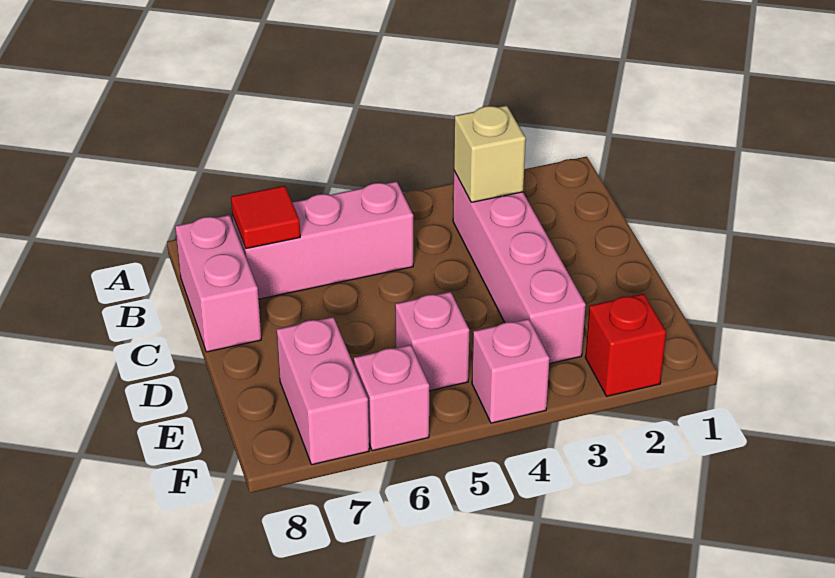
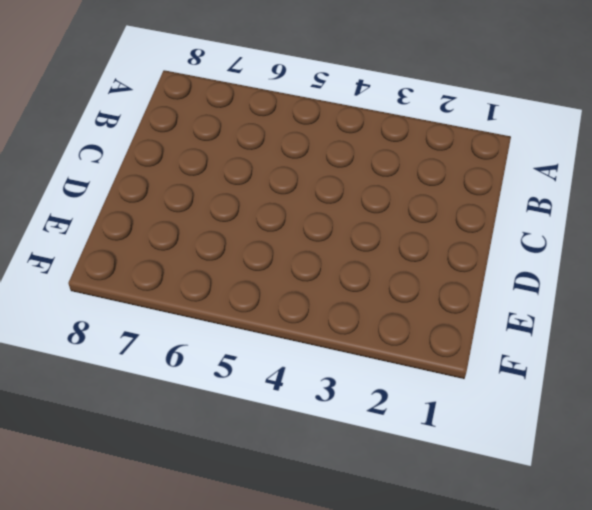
none -> pink 1x4 brick [453,171,586,364]
none -> pink 1x3 brick [232,181,413,299]

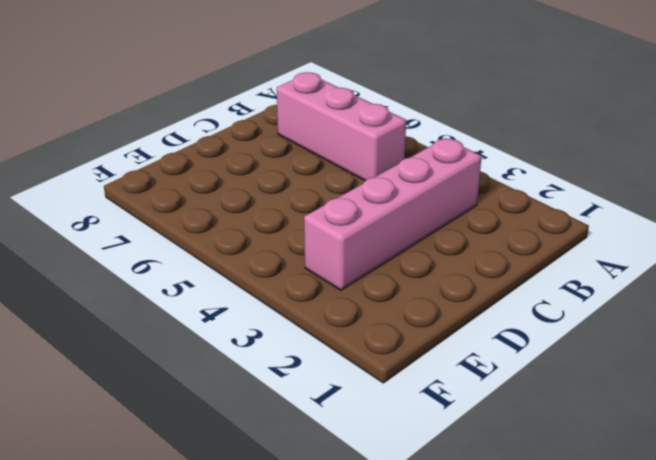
none -> pink 1x2 brick [175,215,261,352]
none -> pink 1x1 brick [395,292,469,391]

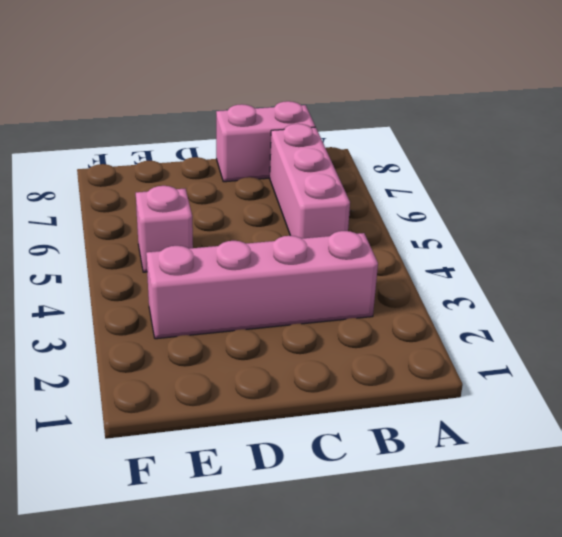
none -> pink 1x2 brick [277,317,369,465]
none -> red 1x1 brick [585,294,666,396]

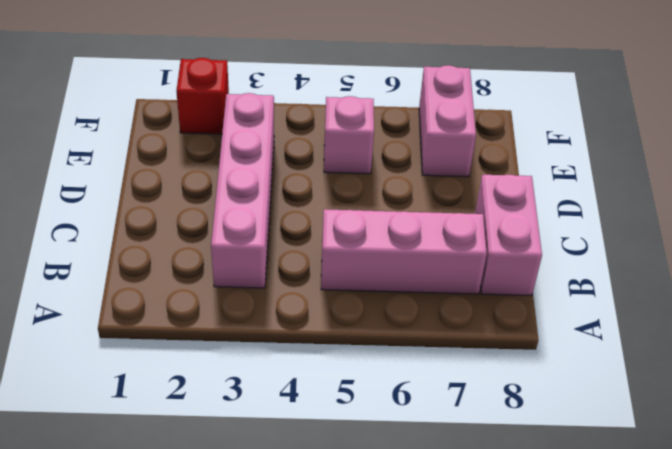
none -> pink 1x1 brick [472,319,550,423]
none -> pink 1x1 brick [354,345,429,451]

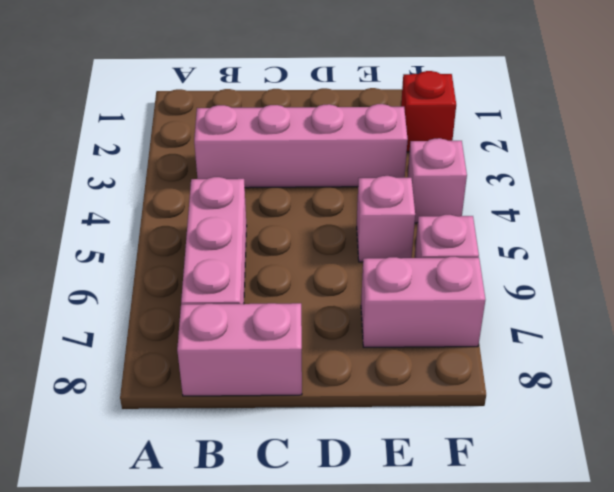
none -> tan 1x1 brick [454,105,526,202]
none -> red 1x1 tile [231,186,300,249]

